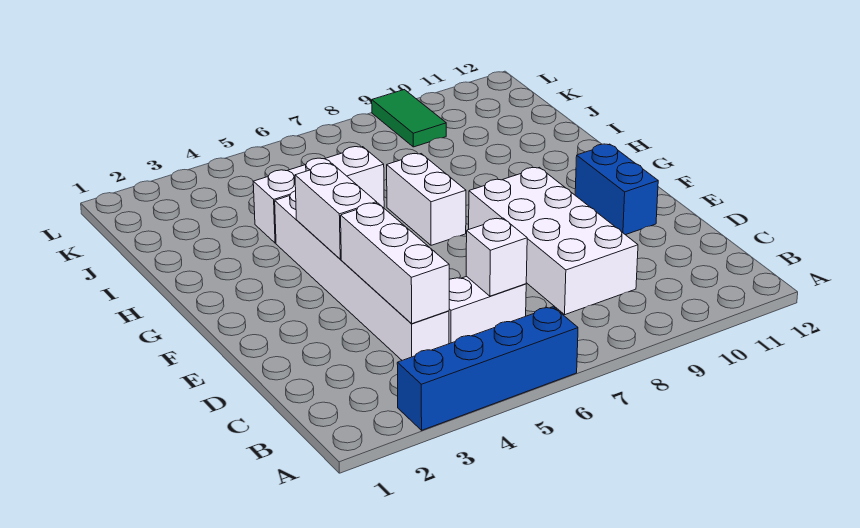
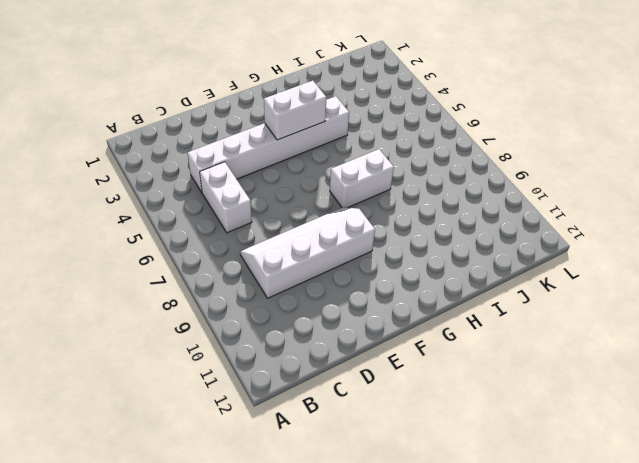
white 2x4 slope [240,207,375,298] -> white 2x4 brick [469,167,638,315]
none -> blue 1x4 brick [397,307,578,430]
none -> blue 1x2 brick [575,144,658,235]

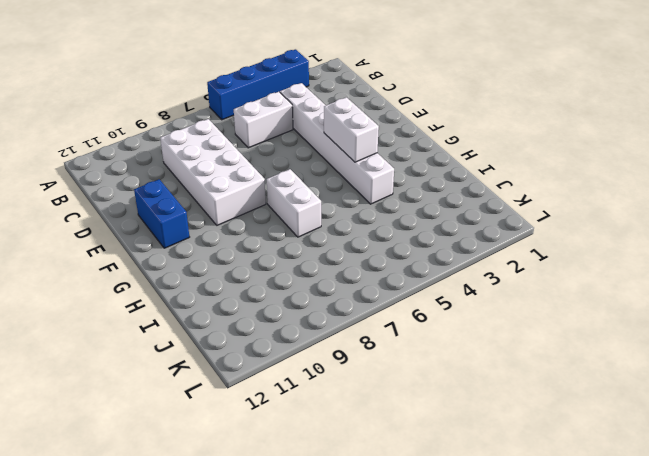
none -> white 1x3 brick [253,147,384,243]
none -> green 1x2 tile [372,90,446,147]

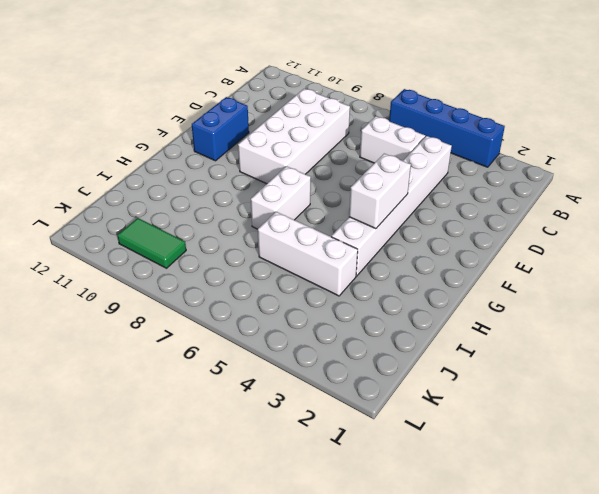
green 1x2 tile [117,218,186,268] -> green 1x2 tile turned to [372,90,446,147]
none -> white 1x3 brick [341,203,449,324]
none -> white 1x1 brick [466,218,527,296]

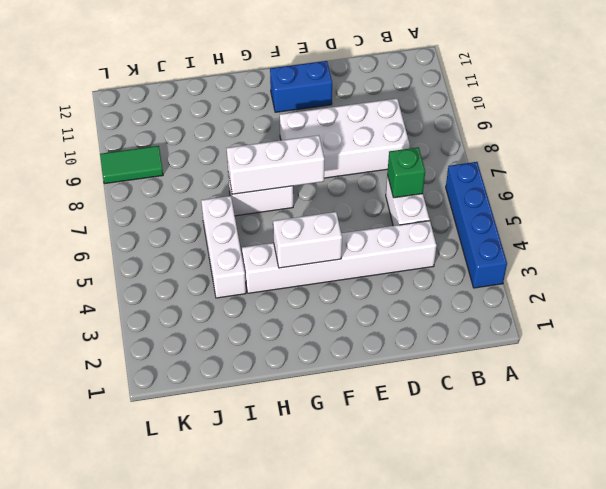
green 1x1 brick [387,147,425,198] -> white 1x1 brick [466,218,527,296]
white 1x3 brick [227,135,324,194] -> white 1x3 brick moved to [341,203,449,324]

